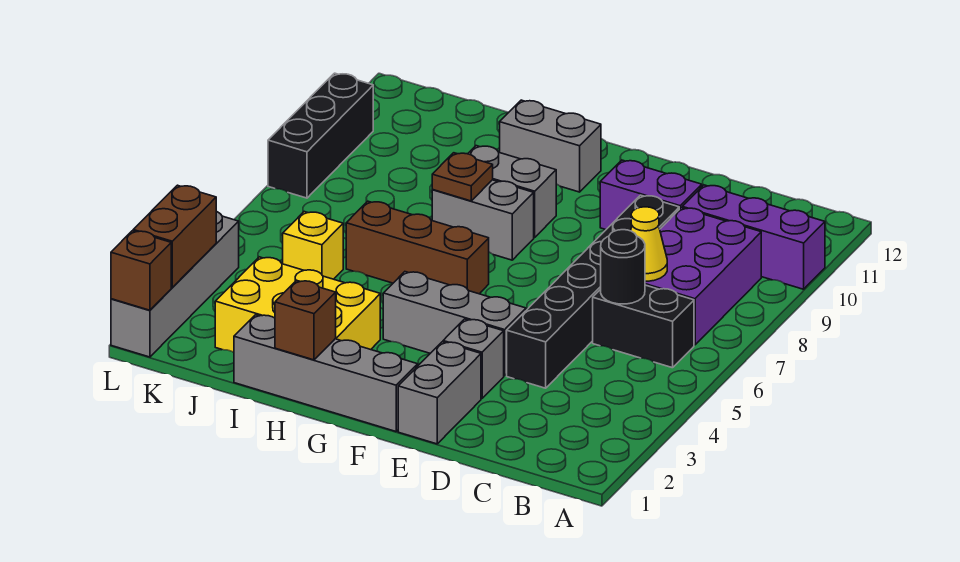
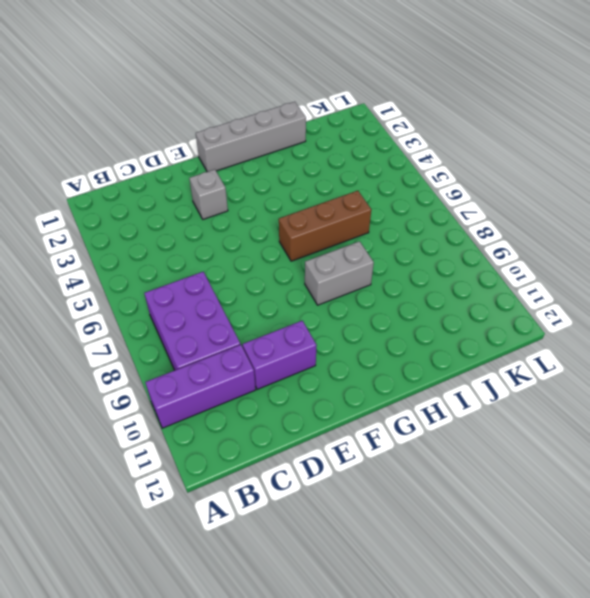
none -> black 1x2 brick [593,285,694,368]
none -> black 1x6 brick [507,195,679,388]
none -> grey 1x2 brick [398,342,481,444]

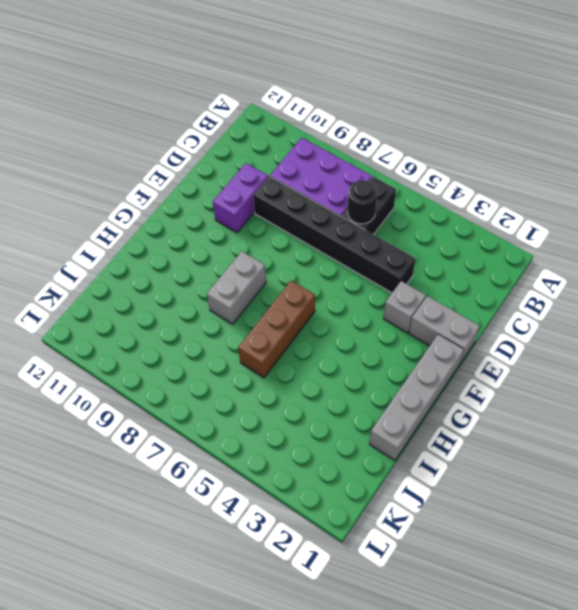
none -> purple 1x3 brick [682,185,825,289]
none -> grey 1x3 brick [383,272,526,376]
none -> grey 1x2 brick [468,146,556,237]

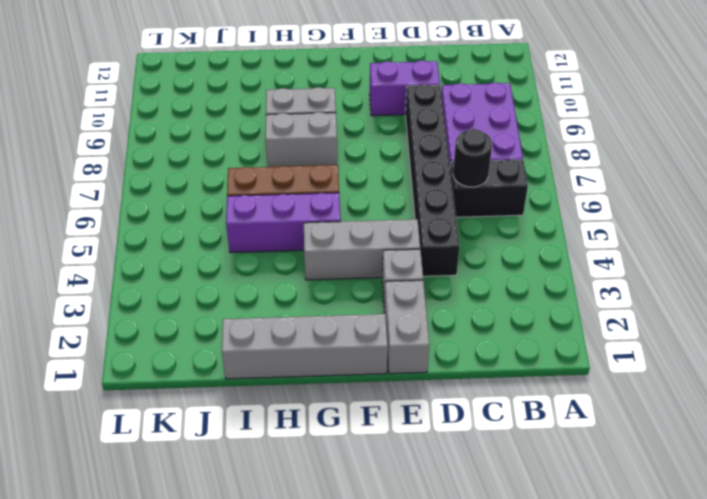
purple 1x3 brick [226,193,340,253] -> purple 1x3 brick moved to [682,185,825,289]
none -> grey 1x2 brick [500,100,601,192]
none -> yellow 2x3 brick [215,257,380,352]
none -> yellow 1x1 brick [283,212,343,279]

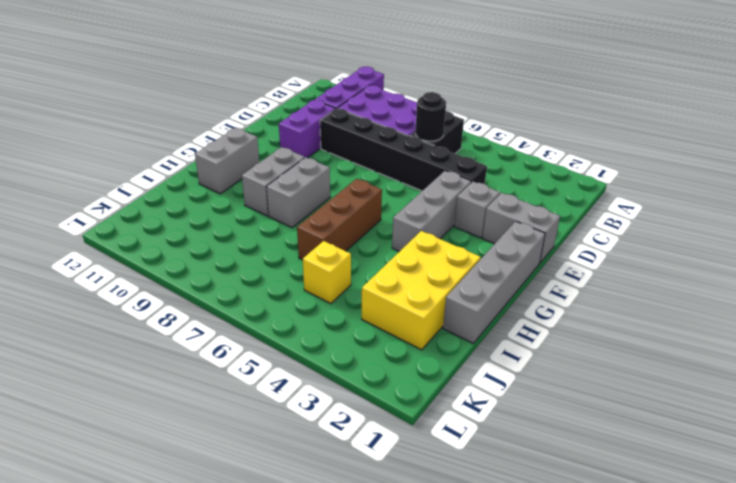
none -> grey 1x4 brick [111,212,239,357]
none -> black 1x3 brick [268,73,373,198]
none -> yellow 1x1 cone [631,207,667,281]

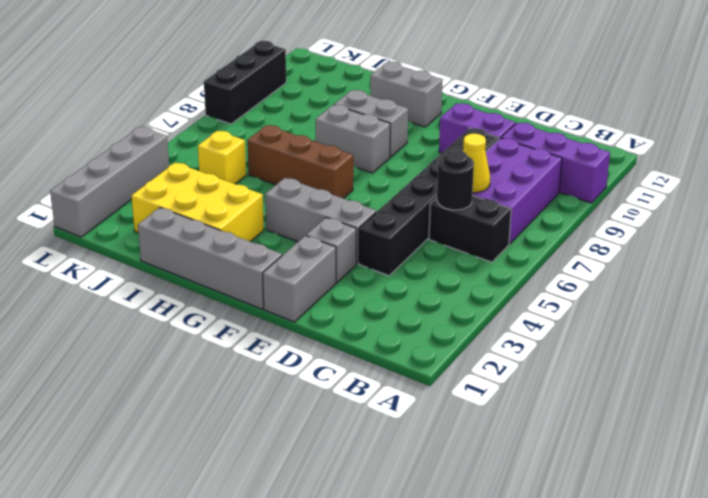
none -> brown 1x1 brick [275,280,336,360]
none -> brown 1x1 plate [432,153,493,201]
none -> brown 1x1 brick [111,231,171,310]

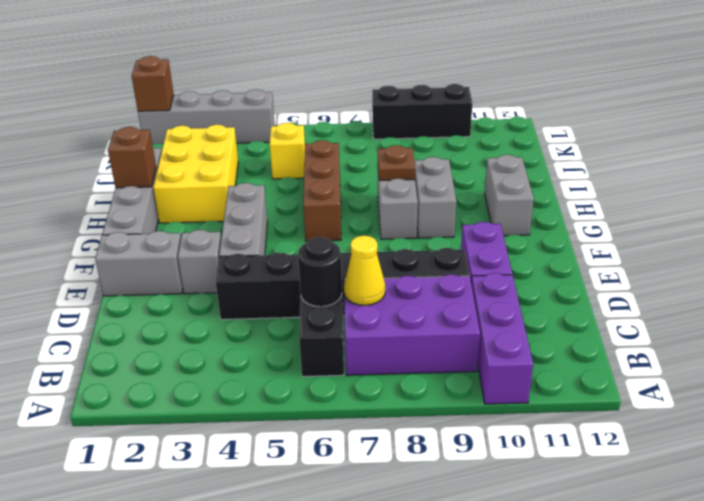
none -> brown 1x2 brick [133,185,216,288]

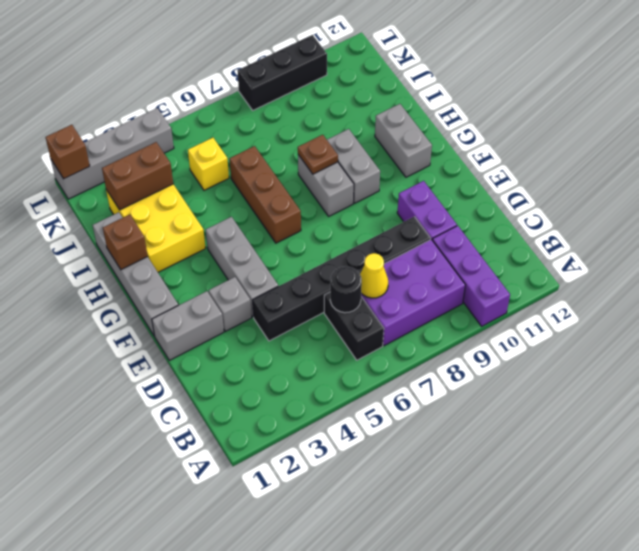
brown 1x2 brick [102,142,173,210] -> brown 1x2 brick moved to [133,185,216,288]

